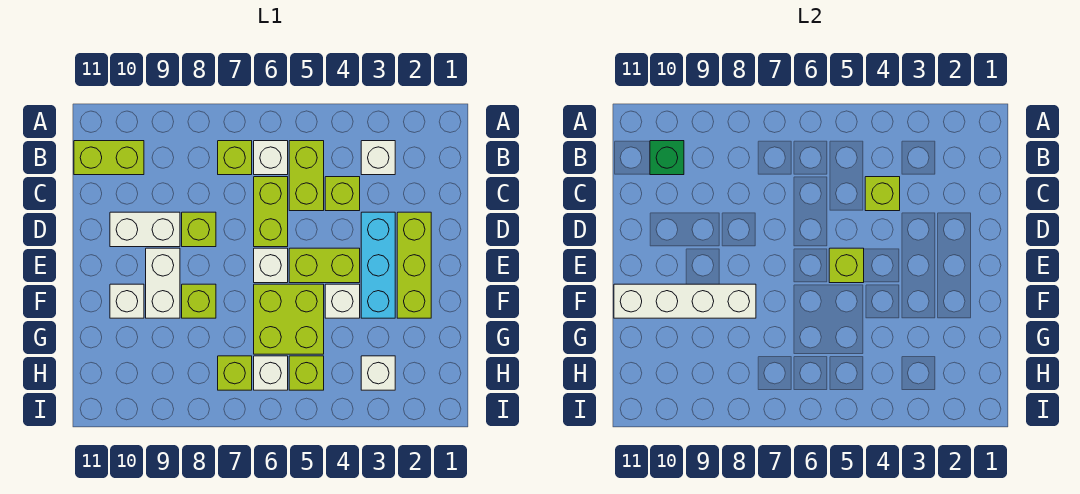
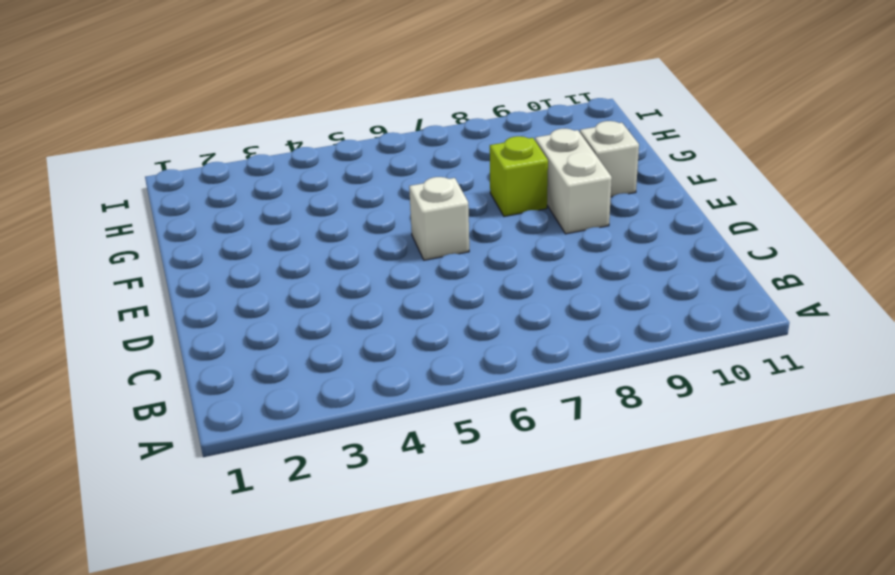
none -> white 1x1 brick [361,141,395,175]
none -> lime 1x2 brick [289,141,324,211]
none -> white 1x1 brick [254,141,288,175]

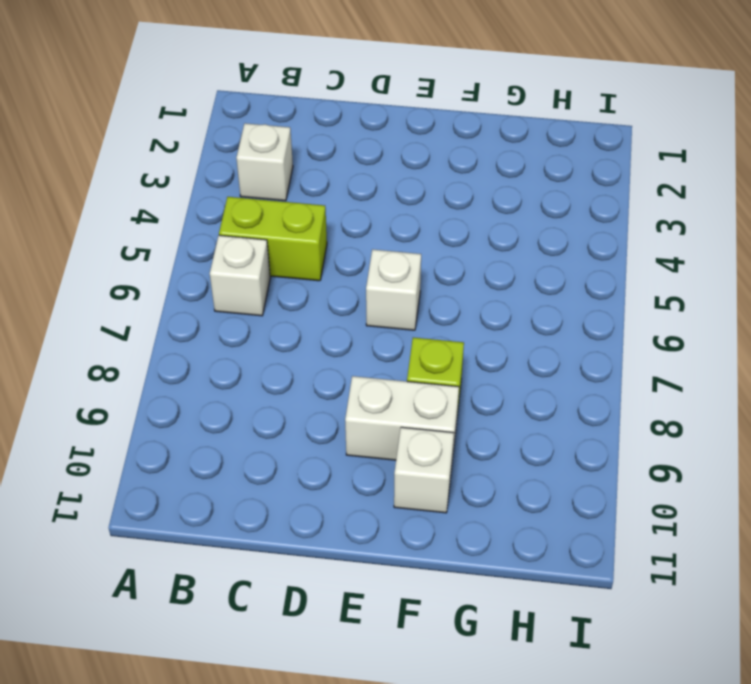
none -> lime 1x1 brick [218,141,252,175]
none -> lime 1x2 brick [74,141,144,175]
none -> lime 1x1 brick [325,177,360,211]

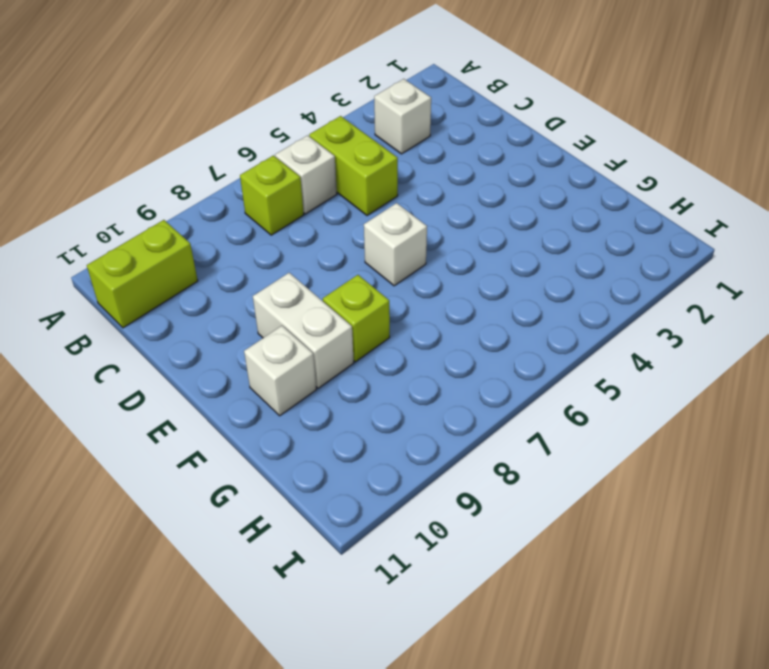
none -> lime 1x1 brick [325,177,360,211]
none -> lime 1x2 brick [254,177,288,247]
none -> lime 1x3 brick [397,212,431,318]

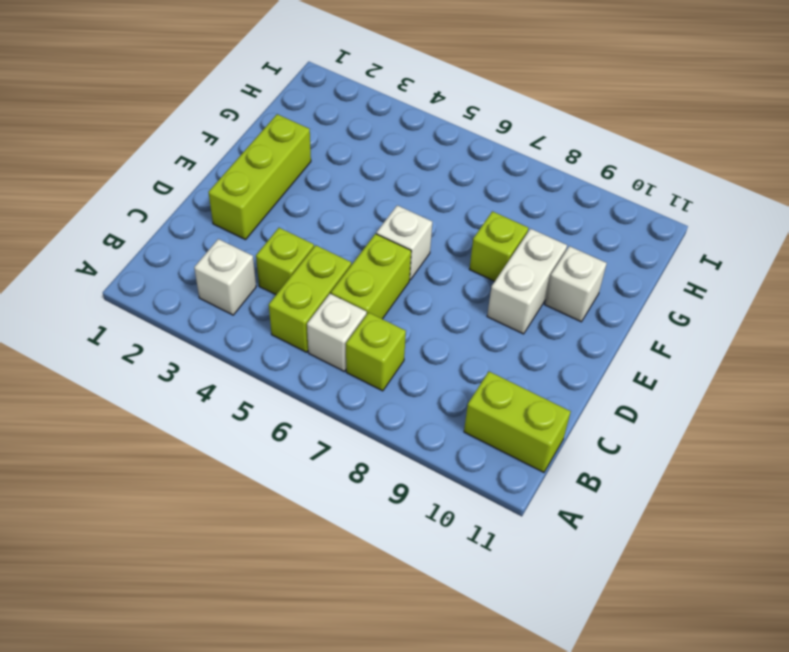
none -> cyan 1x3 brick [361,212,395,318]
none -> lime 1x1 brick [182,212,216,247]
none -> white 1x2 brick [110,212,180,247]

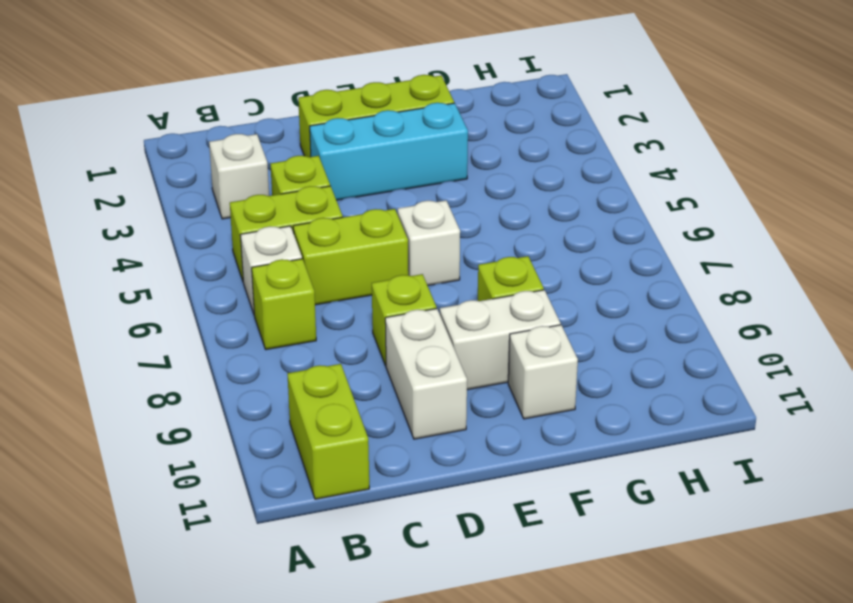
none -> lime 1x2 brick [289,248,360,283]
none -> white 1x1 brick [325,284,360,318]
none -> lime 2x2 brick [254,284,324,354]

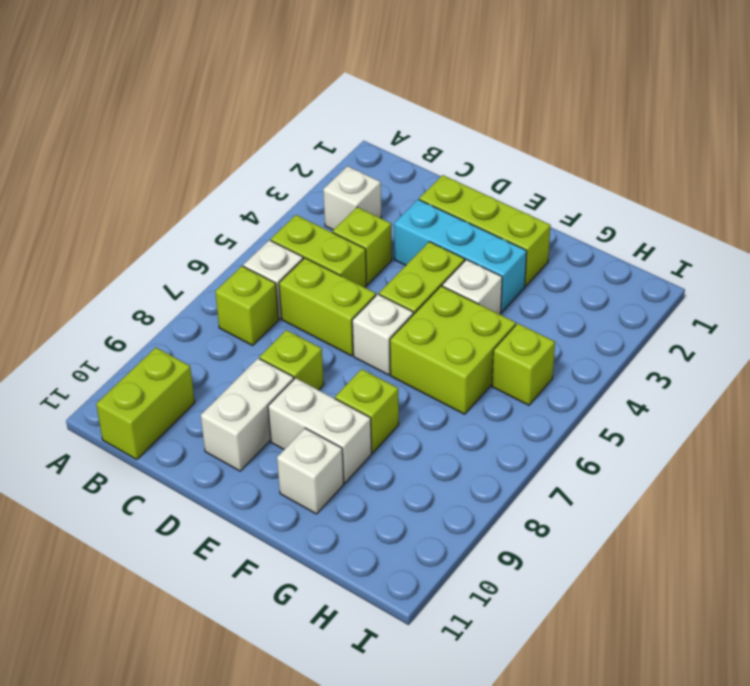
none -> white 1x1 brick [361,356,395,390]
none -> white 1x1 brick [254,356,288,390]
none -> lime 1x1 brick [218,356,252,390]

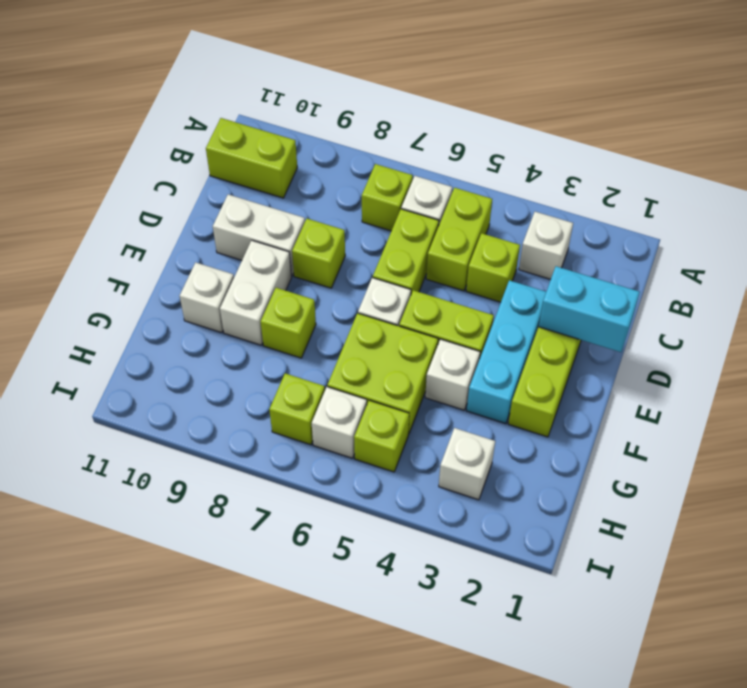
cyan 1x2 brick [539,266,640,352] -> none
none -> green 1x1 brick [650,141,684,175]
none -> lime 1x1 brick [865,177,900,211]
none -> lime 1x1 brick [829,248,864,283]

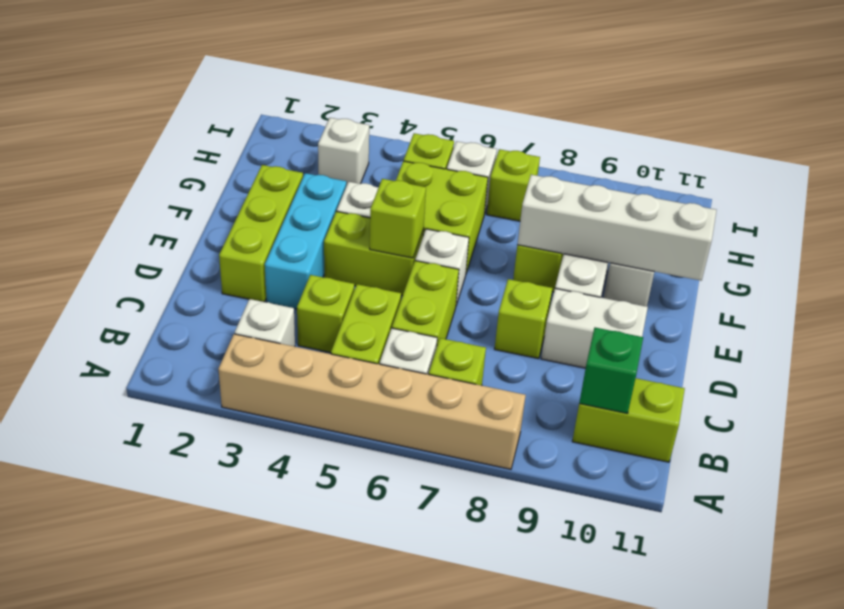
tan 1x6 brick [218,334,526,469] -> none
none -> lime 1x1 brick [865,177,900,211]

